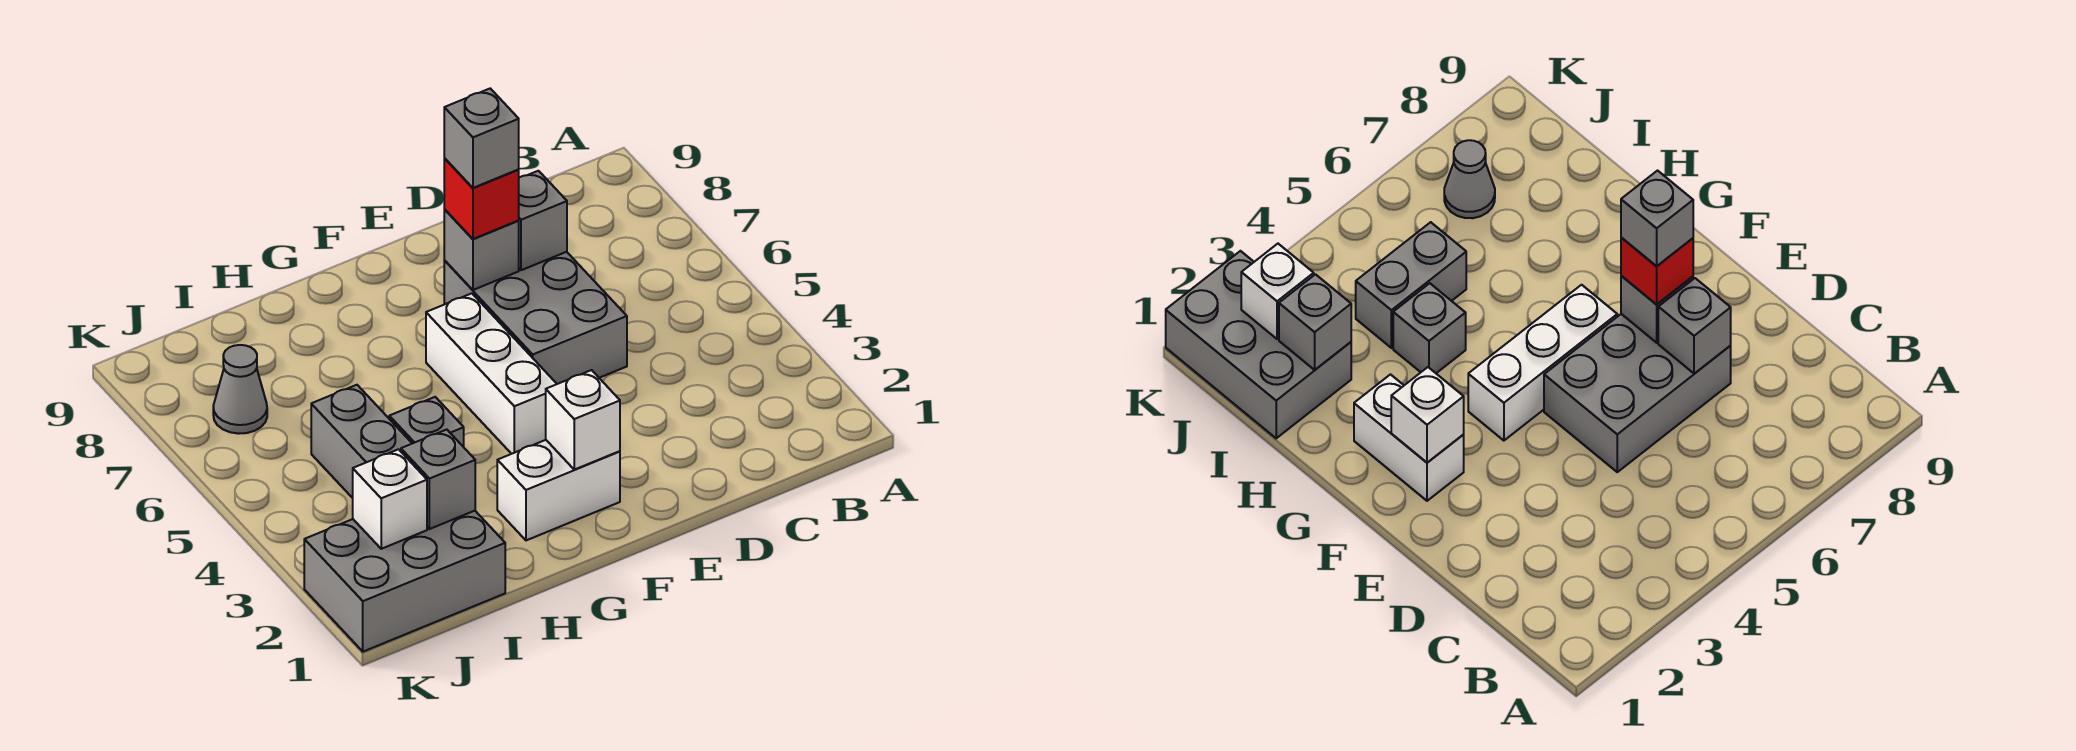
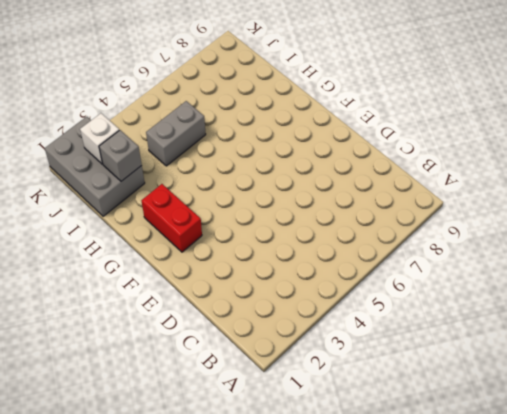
red 1x2 brick [141,184,202,252] -> white 1x2 brick [497,440,620,540]
none -> grey 2x3 brick [444,252,627,384]
none -> white 1x3 brick [426,293,557,454]
none -> grey 1x1 brick [389,397,464,447]

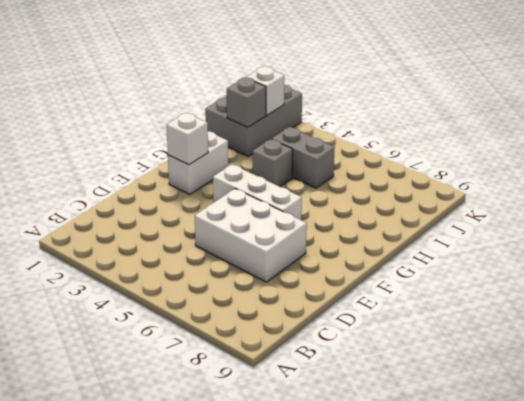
white 2x3 brick [195,189,307,282] -> grey 2x3 brick [444,252,627,384]
none -> grey 1x1 cone [213,345,267,434]
none -> grey 1x1 brick [518,171,567,270]
none -> grey 1x1 brick [444,210,519,290]

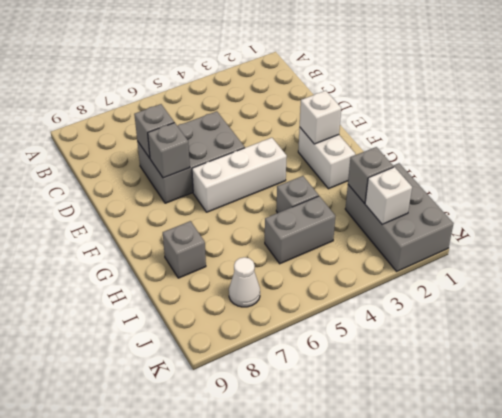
grey 1x1 brick [163,221,206,278] -> grey 1x1 brick moved to [444,88,519,188]
white 1x1 cone [229,257,260,307] -> grey 1x1 cone [213,345,267,434]
none -> red 1x1 brick [444,158,519,239]

